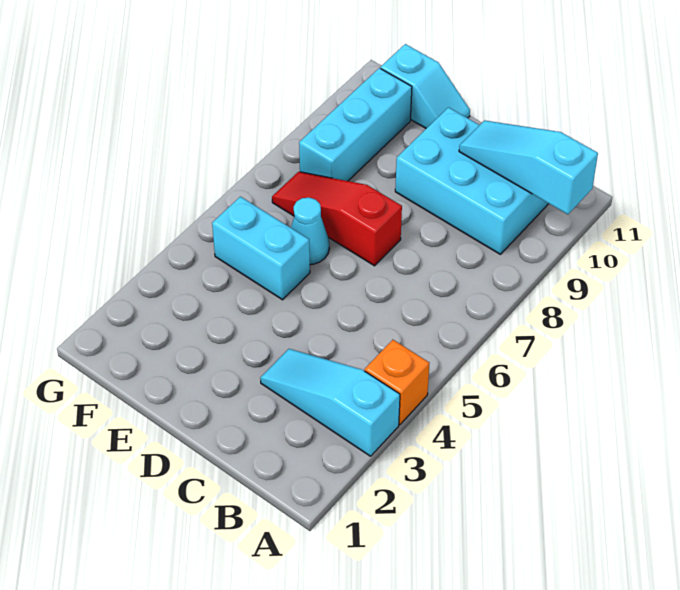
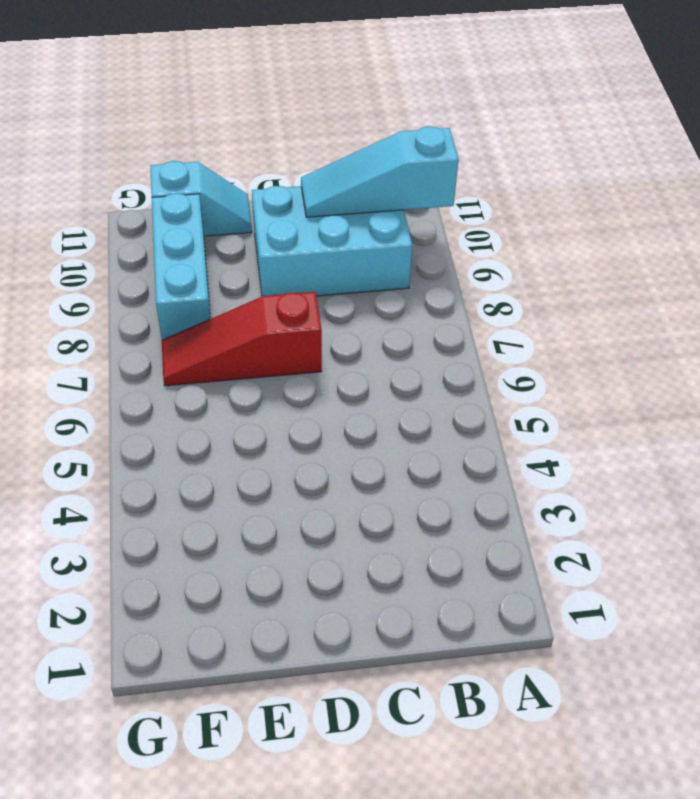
none -> cyan 1x3 slope [260,349,400,456]
none -> orange 1x1 brick [365,340,429,424]

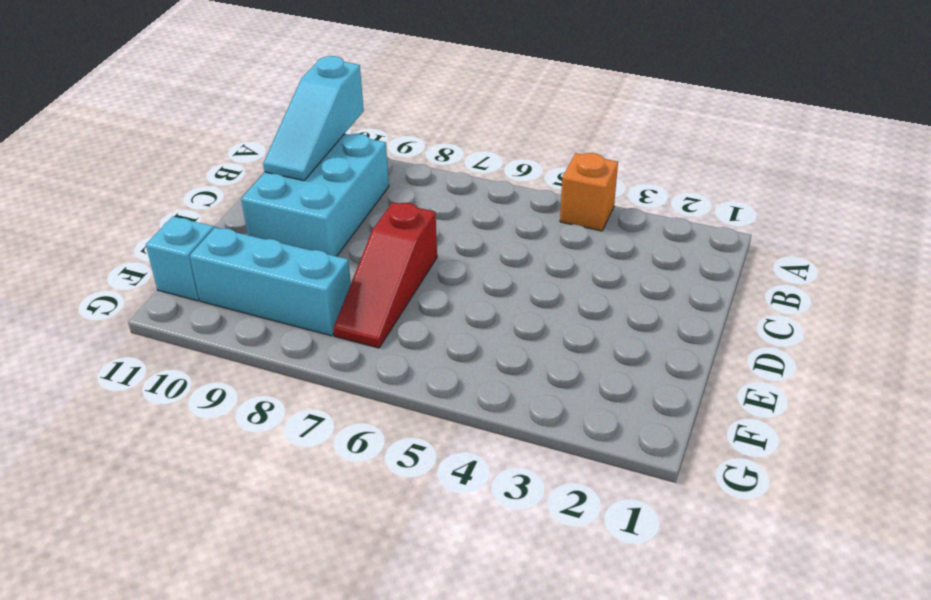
none -> cyan 1x3 slope [260,349,400,456]
none -> cyan 1x2 brick [212,197,310,300]

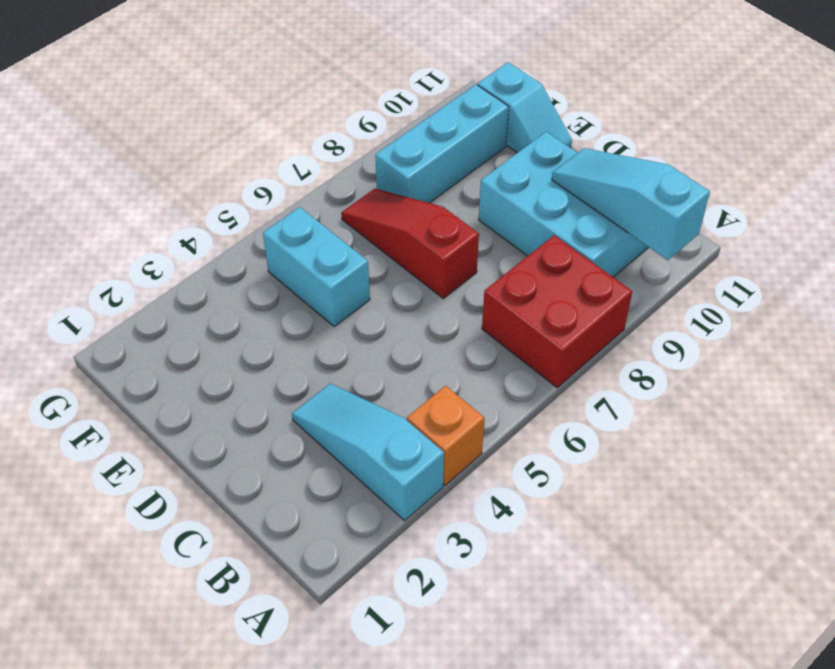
red 2x2 brick [482,235,632,388] -> none
none -> cyan 1x1 cone [291,198,329,265]

